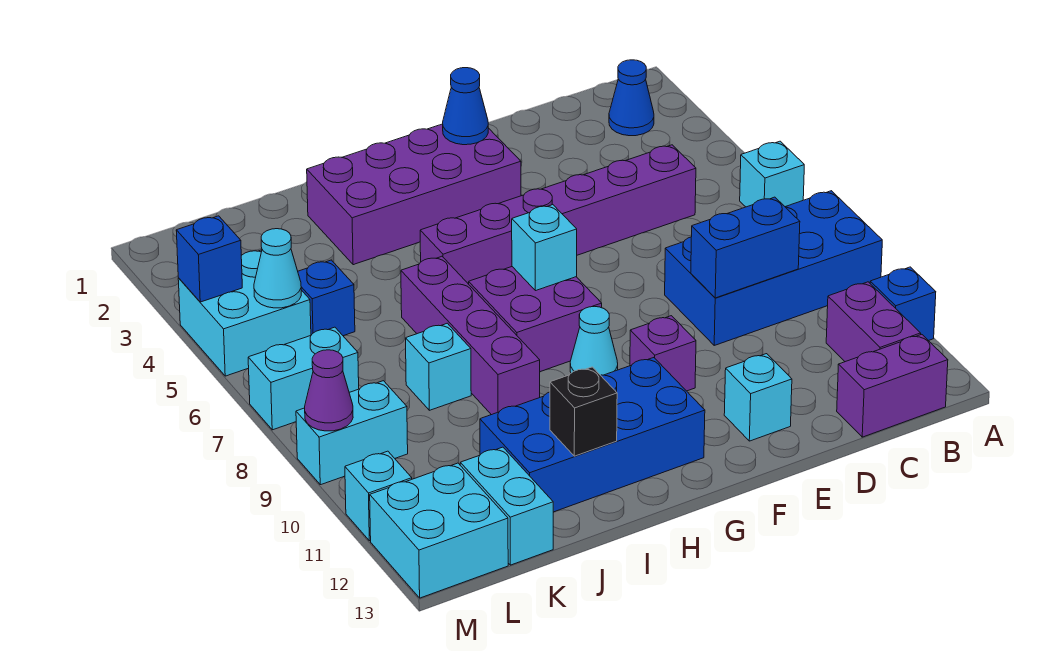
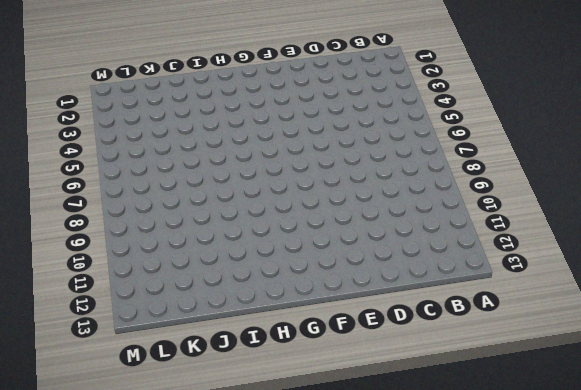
none -> cyan 1x1 brick [740,141,804,207]
none -> blue 2x4 brick [665,191,882,345]
none -> blue 1x1 brick [870,267,936,341]

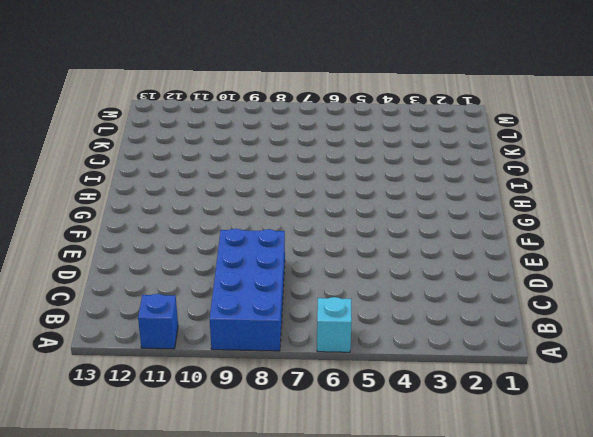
none -> blue 1x1 cone [609,60,654,136]
none -> purple 1x2 brick [826,282,921,362]
none -> purple 1x2 brick [837,334,948,437]

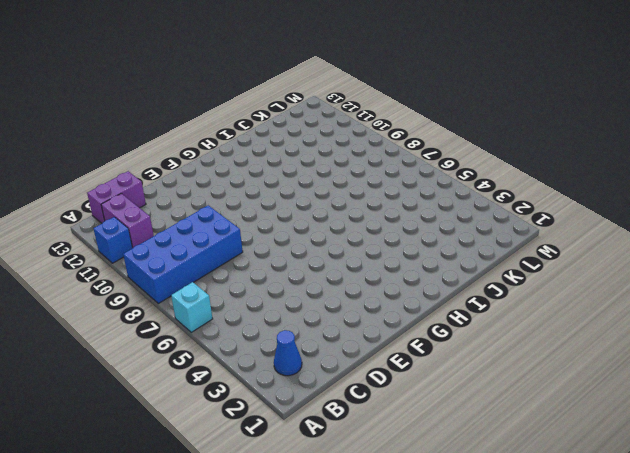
none -> purple 1x6 brick [420,145,696,284]
none -> cyan 1x1 brick [724,354,792,441]
none -> purple 2x4 brick [307,124,521,265]

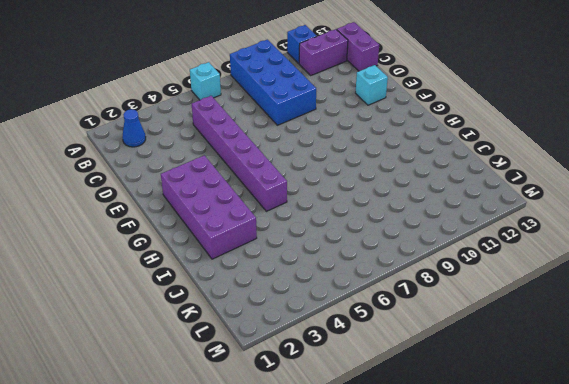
none -> purple 1x1 brick [630,316,696,391]
none -> purple 2x2 brick [469,267,602,372]
none -> cyan 1x1 cone [570,306,618,375]

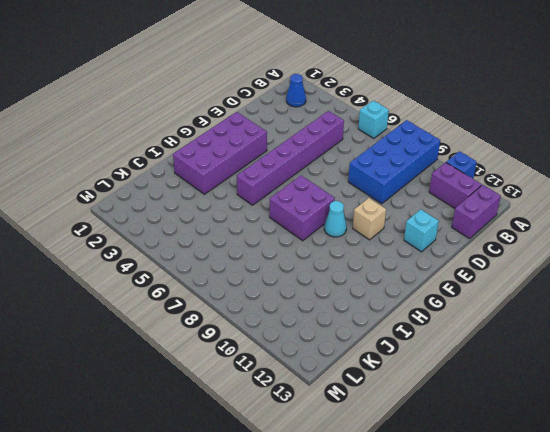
tan 1x1 brick [353,198,386,240] -> purple 1x1 brick [630,316,696,391]
none -> blue 2x4 brick [480,358,705,512]
none -> purple 1x4 brick [401,256,540,415]
none -> cyan 1x1 brick [406,323,471,410]

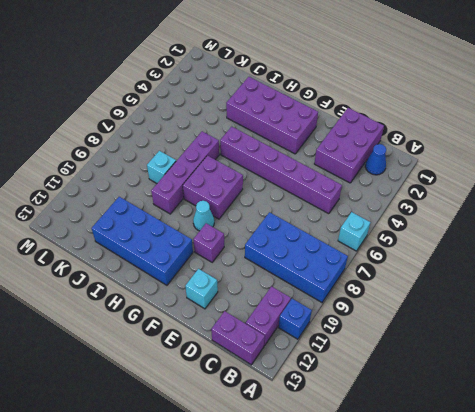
purple 2x3 brick [314,108,384,183] -> none
none -> blue 1x1 brick [298,260,355,336]
none -> cyan 1x2 brick [460,447,553,565]
none -> cyan 2x2 brick [178,250,311,376]

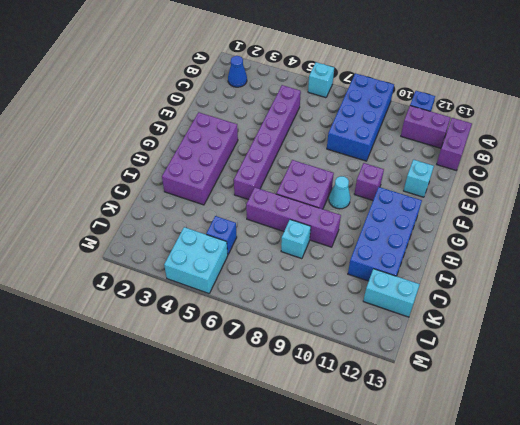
none -> cyan 1x2 brick [248,327,359,430]
none -> cyan 1x2 brick [296,381,408,485]
none -> cyan 2x2 brick [370,463,508,598]

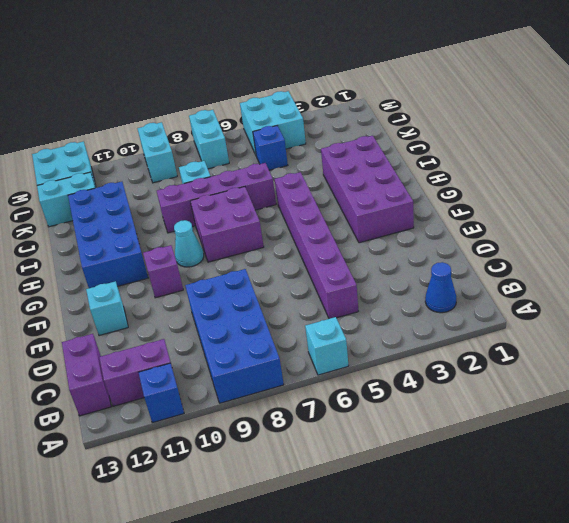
none -> cyan 1x1 brick [345,451,412,541]
none -> blue 1x2 brick [691,197,800,298]
none -> blue 1x1 cone [443,68,488,145]

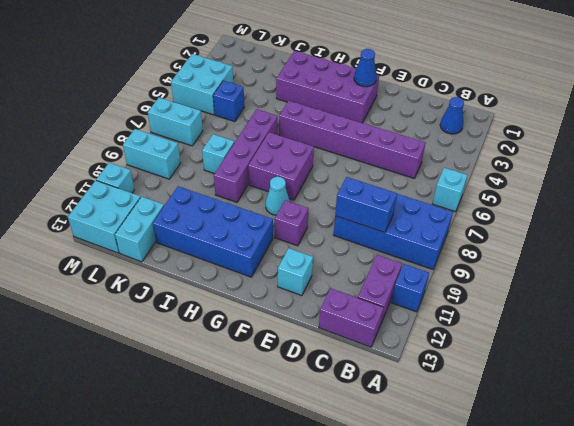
none -> cyan 1x1 brick [512,205,577,291]
none -> black 1x1 brick [550,367,617,456]
none -> cyan 1x1 cone [254,229,301,308]

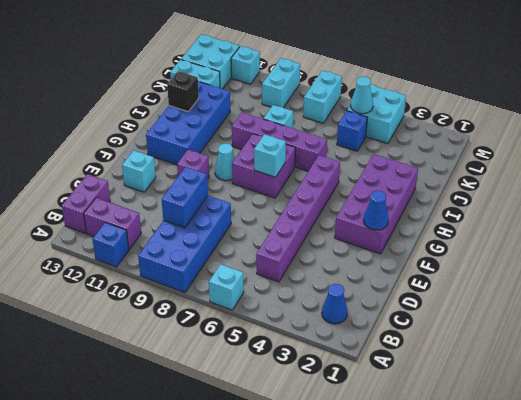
none -> blue 1x1 brick [176,216,242,302]
none -> purple 1x1 cone [305,350,353,431]

